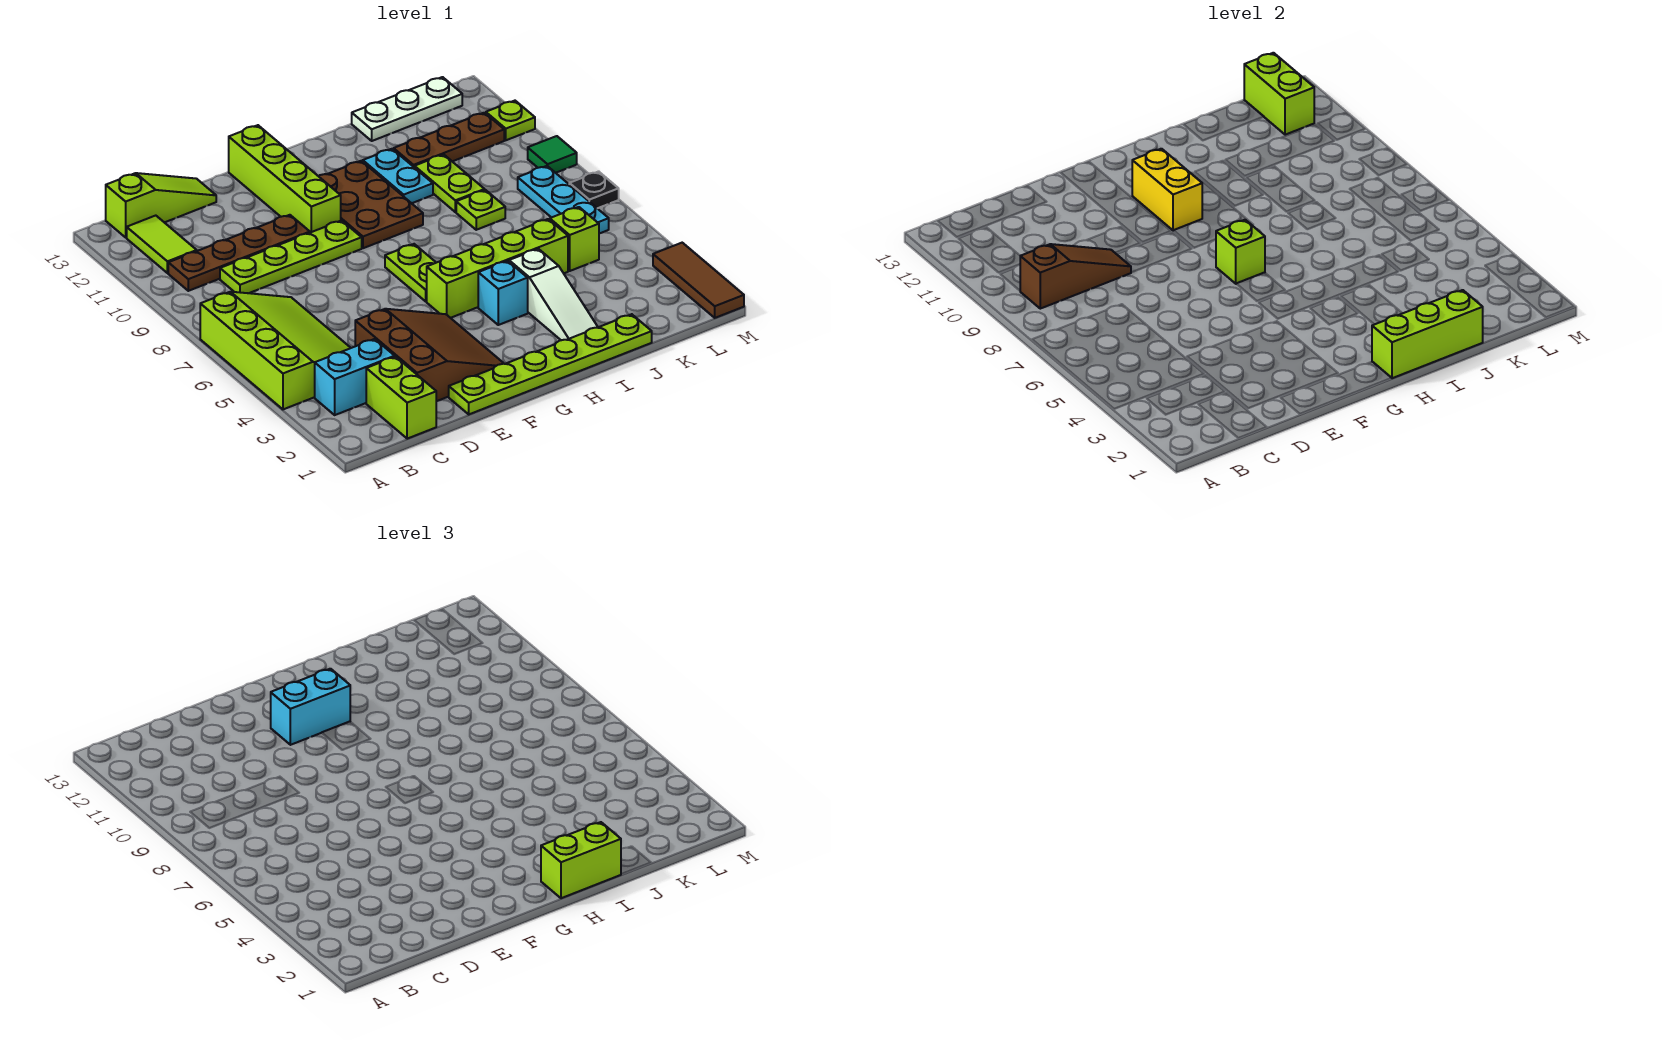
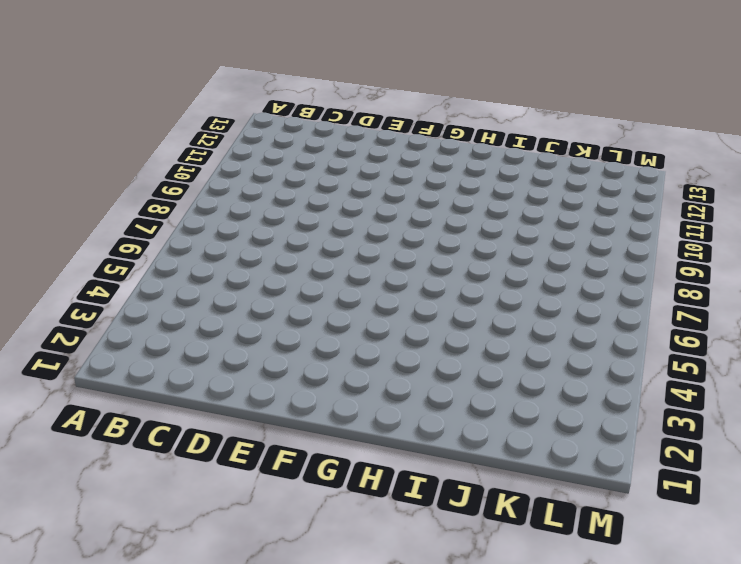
none -> lime 3x4 slope [200,292,350,409]
none -> cyan 1x2 brick [315,339,395,415]
none -> brown 1x4 plate [168,215,310,291]
none -> lime 1x2 tile [127,216,197,273]

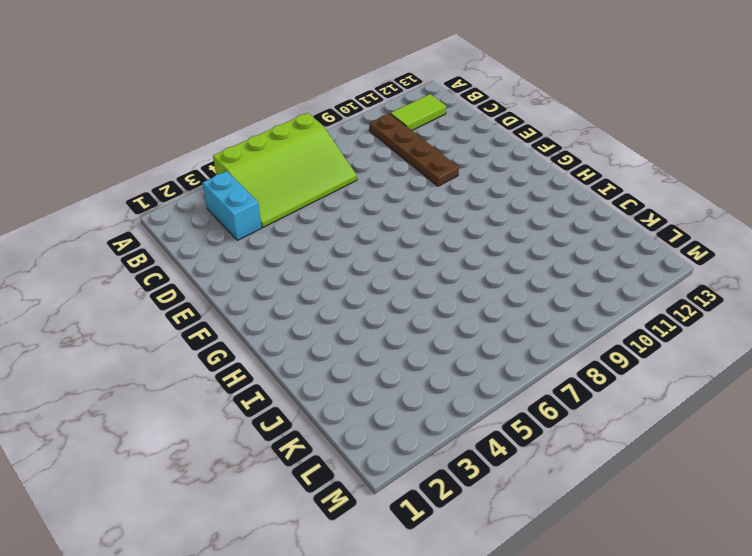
none -> lime 1x3 slope [106,173,216,237]
none -> lime 1x2 brick [366,357,436,439]
none -> lime 1x4 plate [220,221,362,293]
none -> brown 3x3 slope [355,309,504,401]

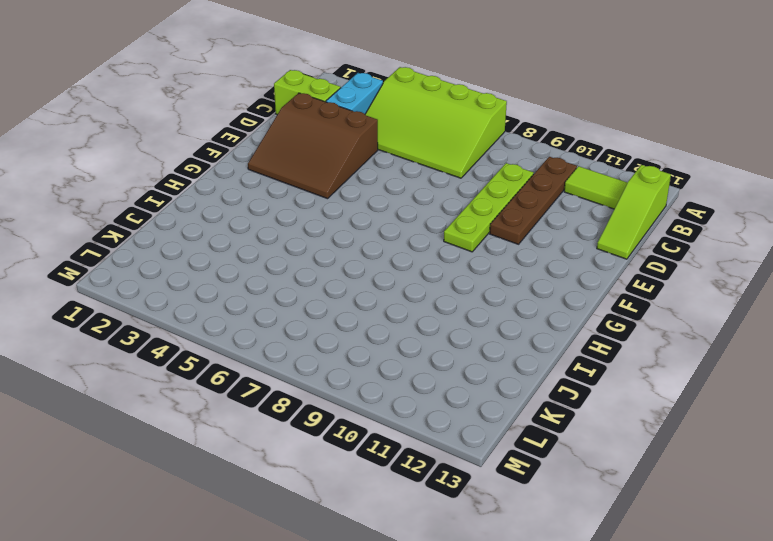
none -> lime 1x6 plate [449,314,652,414]
none -> lime 1x4 brick [229,125,341,233]
none -> lime 1x4 brick [427,219,568,318]
none -> lime 1x2 plate [385,244,436,301]

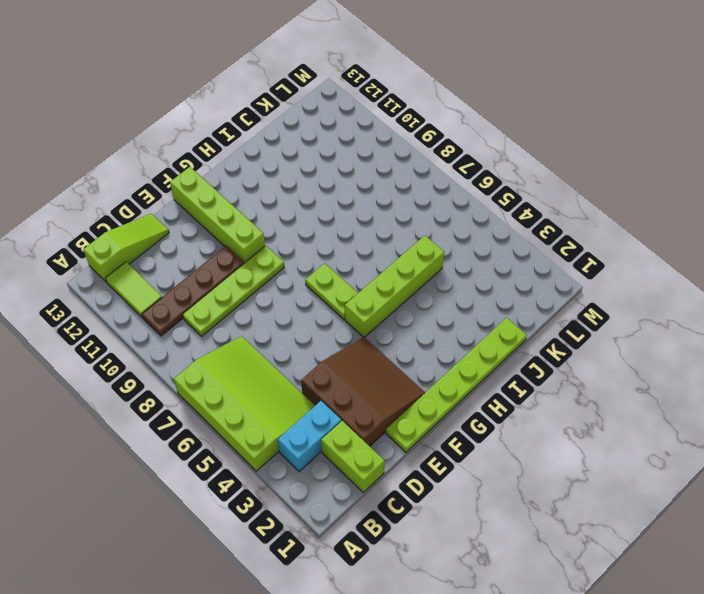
none -> brown 2x3 plate [319,161,423,248]
none -> cyan 1x1 brick [478,261,528,325]
none -> white 1x3 slope [509,249,598,340]
none -> cyan 1x2 plate [363,149,433,203]

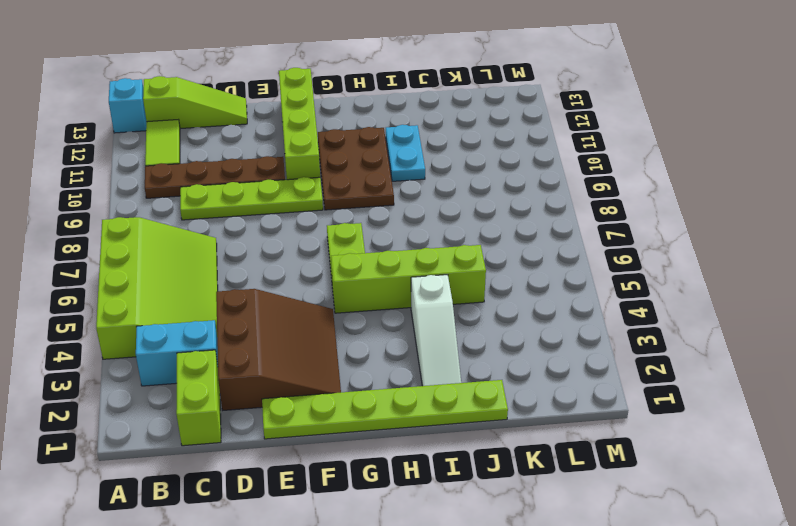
cyan 1x1 brick [109,78,147,133] -> cyan 1x1 brick moved to [478,261,528,325]
none -> lime 1x1 plate [456,190,505,230]
none -> lime 1x2 plate [414,154,485,212]
none -> brown 1x3 plate [394,113,504,167]
none -> white 1x3 plate [352,77,462,141]

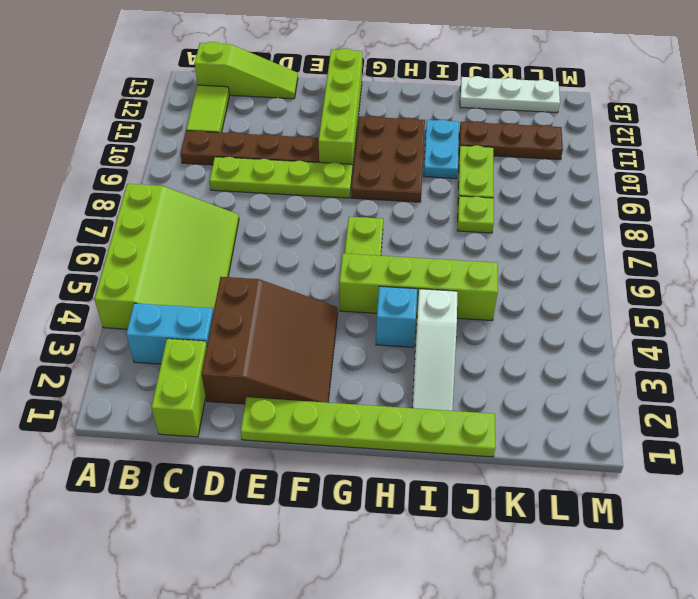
none -> lime 1x1 brick [550,207,599,271]
none -> cyan 1x3 plate [518,166,609,233]
none -> brown 1x3 tile [653,243,744,318]
none -> black 1x1 plate [569,171,619,208]

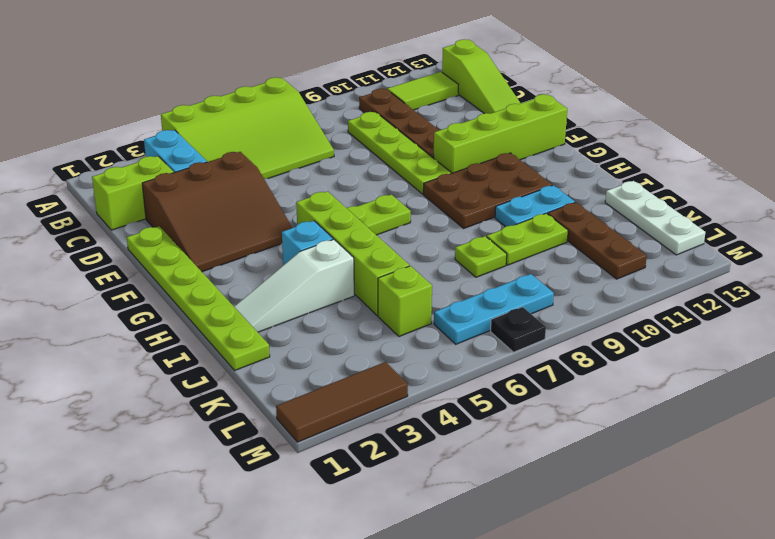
none -> green 1x1 tile [528,136,577,173]
none -> lime 1x1 plate [486,101,535,140]
none -> brown 1x3 slope [1020,244,1131,309]
none -> lime 1x1 brick [1216,220,1265,284]

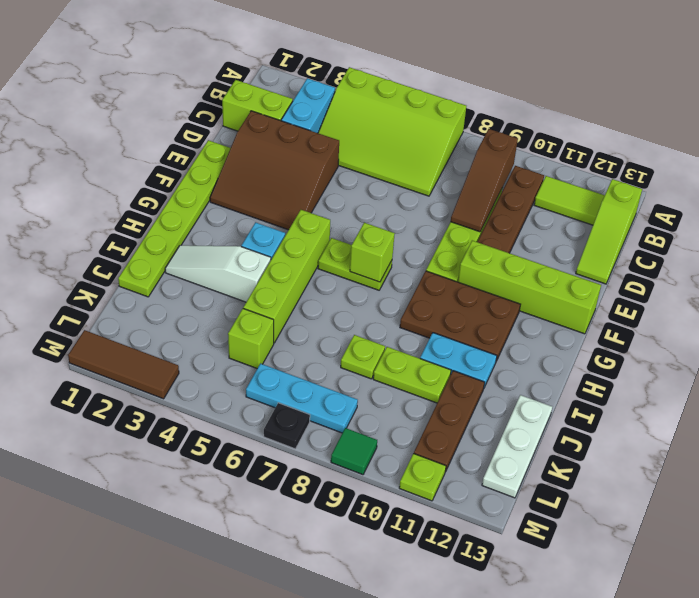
none -> yellow 1x2 brick [1132,149,1202,231]
none -> lime 1x3 brick [1372,290,1483,378]
none -> lime 1x2 brick [1244,53,1314,135]
none -> cyan 1x2 brick [271,669,350,745]

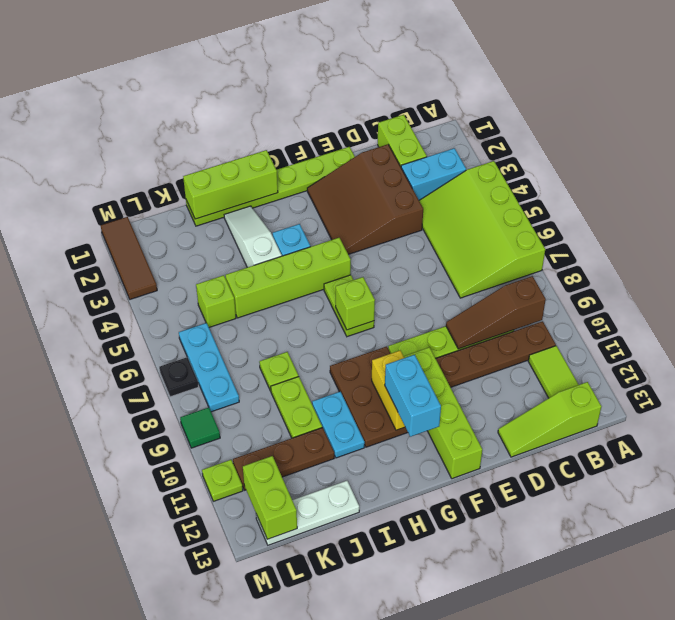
cyan 1x2 brick [385,355,441,437] -> cyan 1x2 brick turned to [271,669,350,745]
none -> lime 1x2 brick [541,822,621,898]

